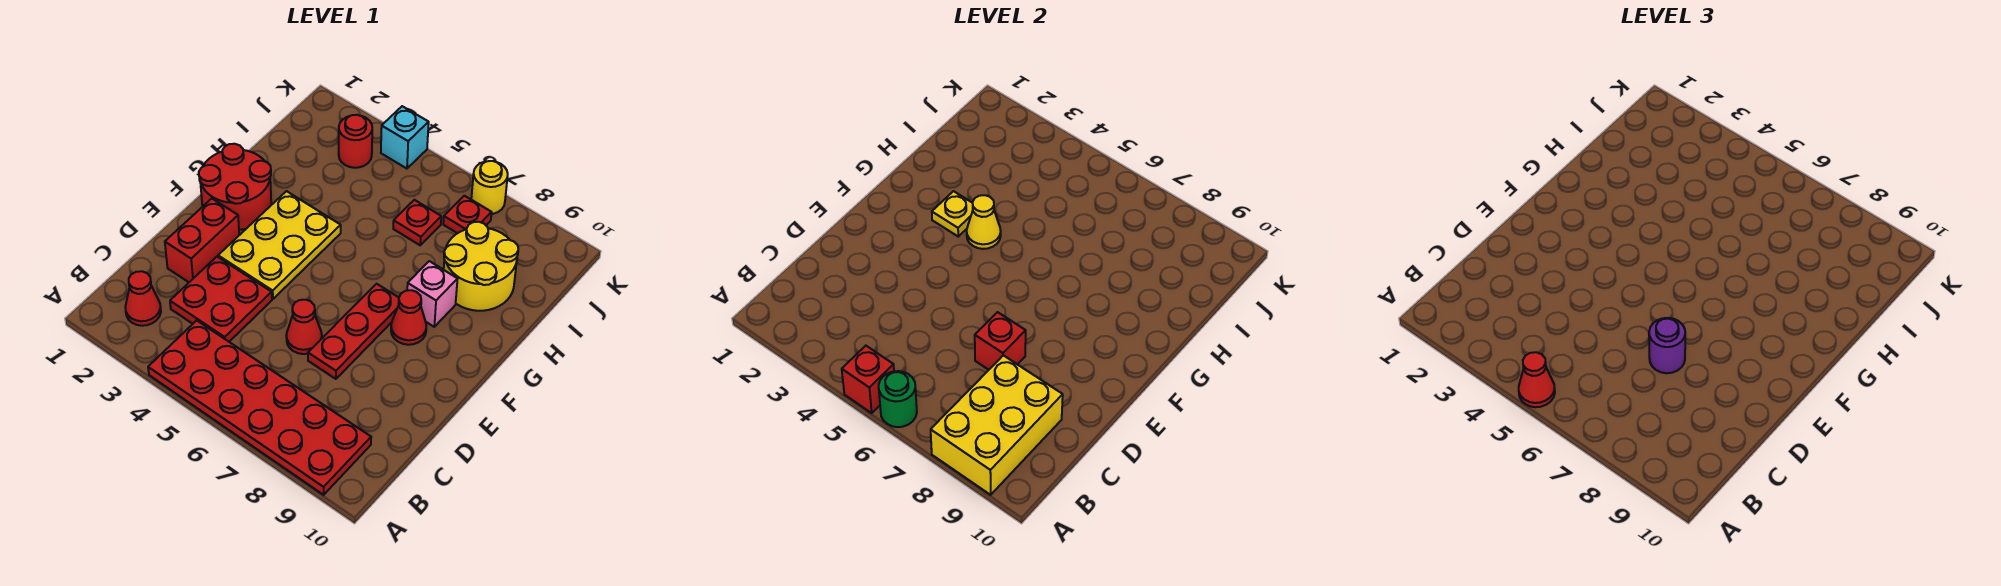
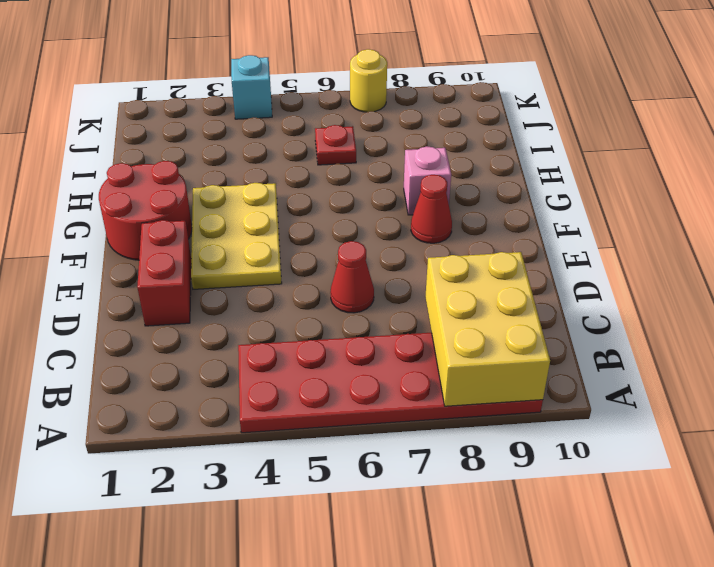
none -> red 1x1 cone [125,271,161,326]
none -> red 2x2 plate [170,257,272,342]
none -> red 1x3 plate [308,284,399,379]

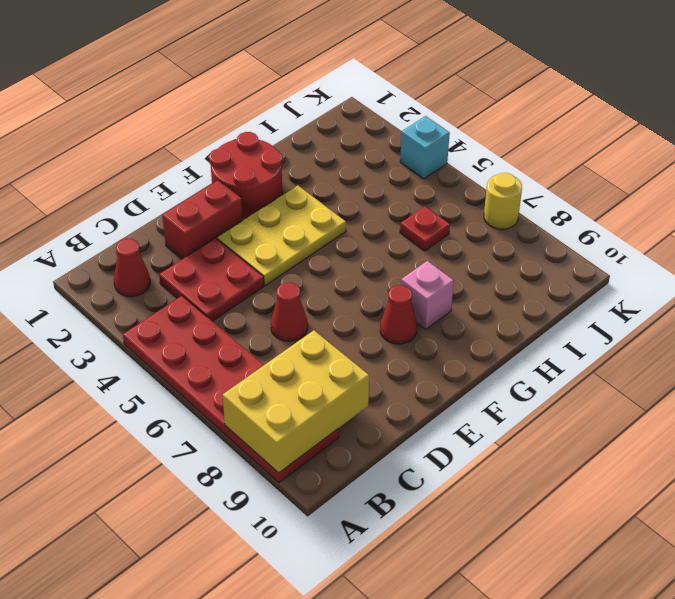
none -> red 1x3 plate [308,284,399,379]
none -> yellow 2x2 round brick [444,222,518,311]
none -> red 1x1 round brick [339,115,372,168]

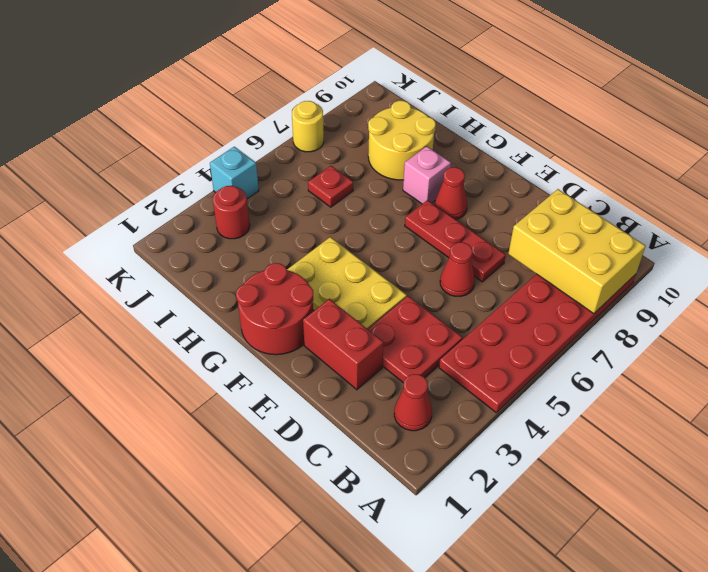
none -> red 1x1 plate [443,196,492,233]
none -> red 1x1 brick [842,346,894,413]
none -> green 1x1 round brick [879,371,917,427]

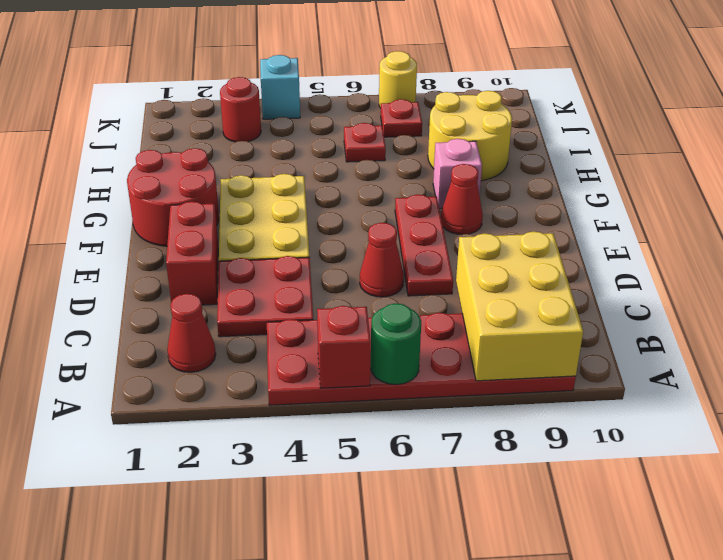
none -> red 1x1 brick [975,312,1026,370]
none -> yellow 1x1 plate [932,191,973,236]
none -> yellow 1x1 cone [967,195,1001,249]

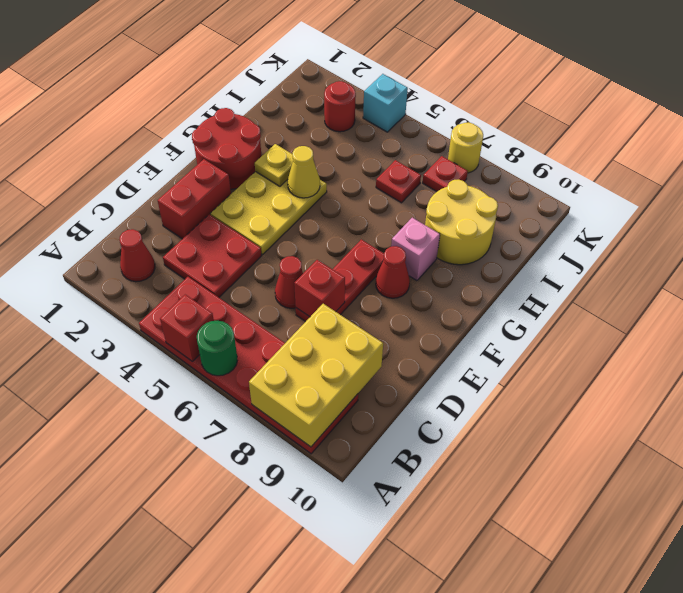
none -> red 1x1 cone [1519,352,1555,407]
none -> purple 1x1 round brick [1649,318,1685,373]

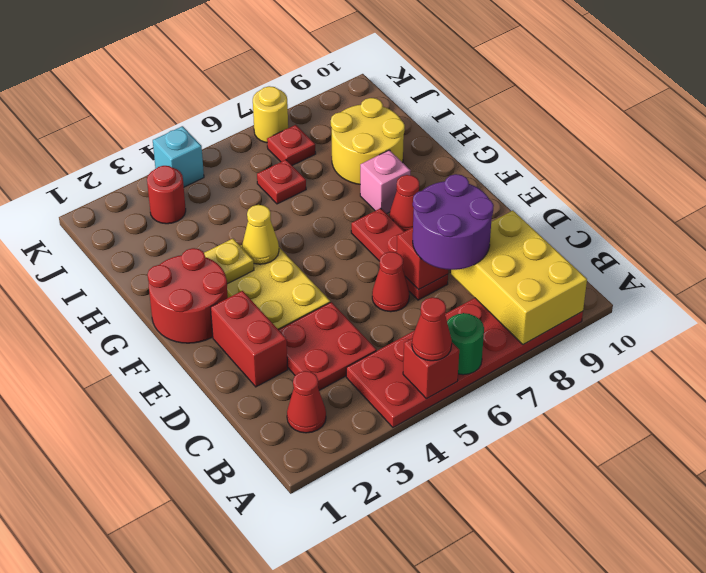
purple 2x2 round brick [413,174,494,270] -> purple 1x1 round brick [1649,318,1685,373]

